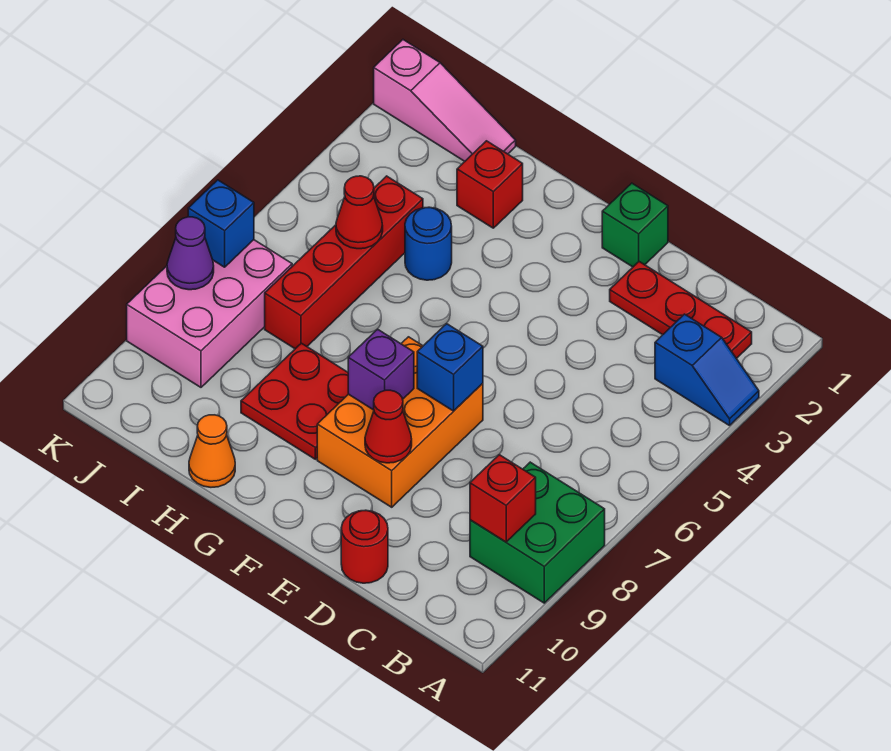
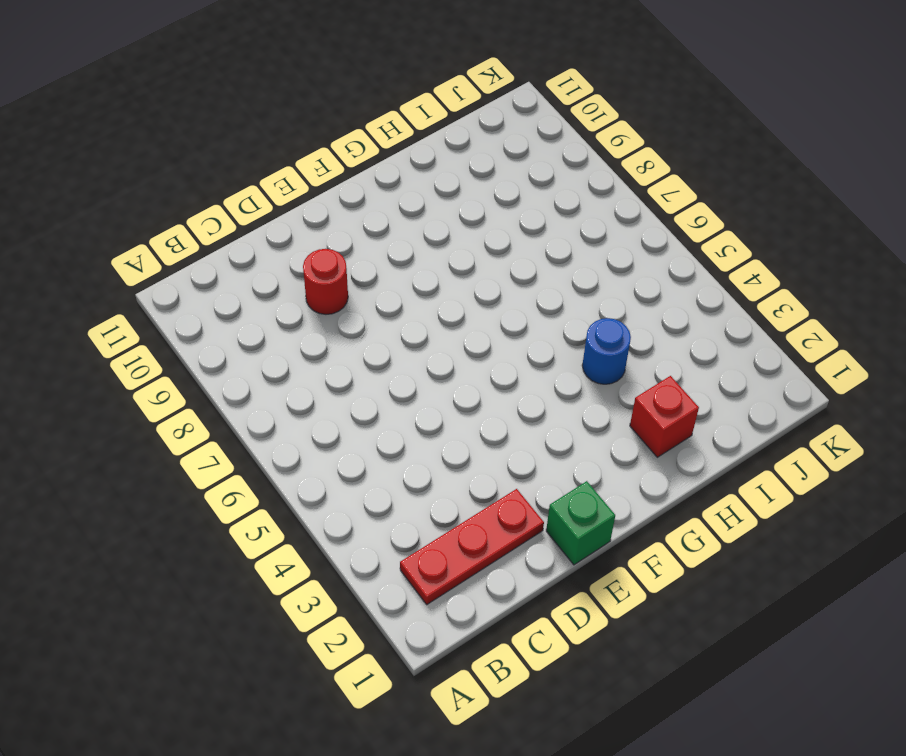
red 1x1 round brick [303,249,348,314] -> red 1x1 round brick moved to [341,510,388,583]
none -> blue 1x2 slope [655,314,759,426]
none -> green 2x2 brick [470,462,605,603]
none -> orange 2x3 brick [317,337,483,507]

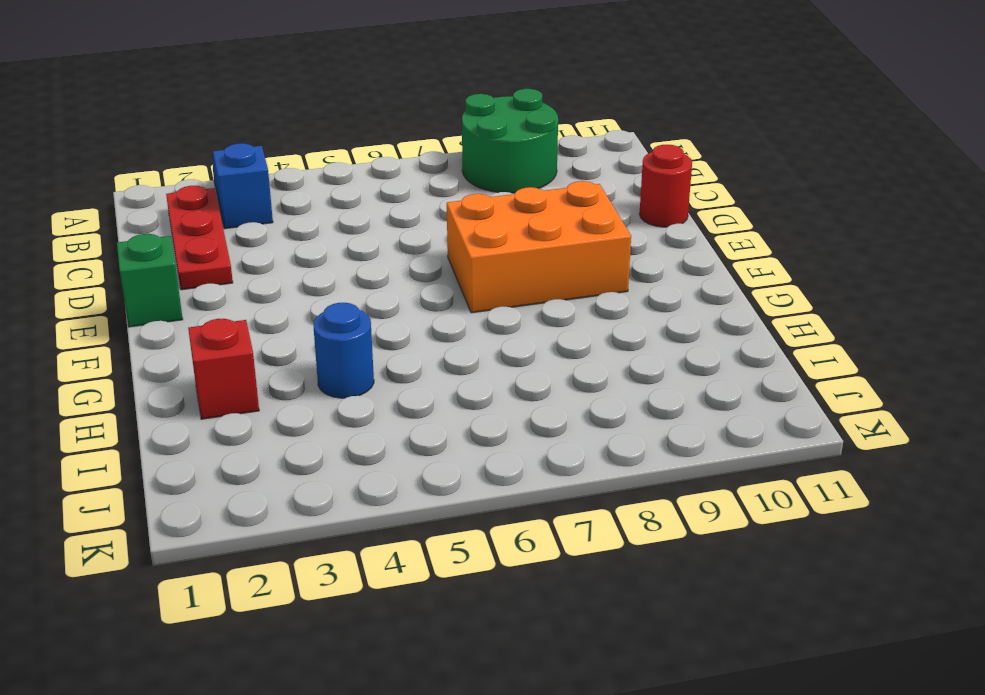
green 2x2 round brick [462,89,558,193] -> green 2x2 brick [470,462,605,603]
none -> red 2x2 plate [241,343,348,459]
none -> orange 1x1 cone [189,415,235,487]
none -> pink 1x3 slope [374,40,516,161]

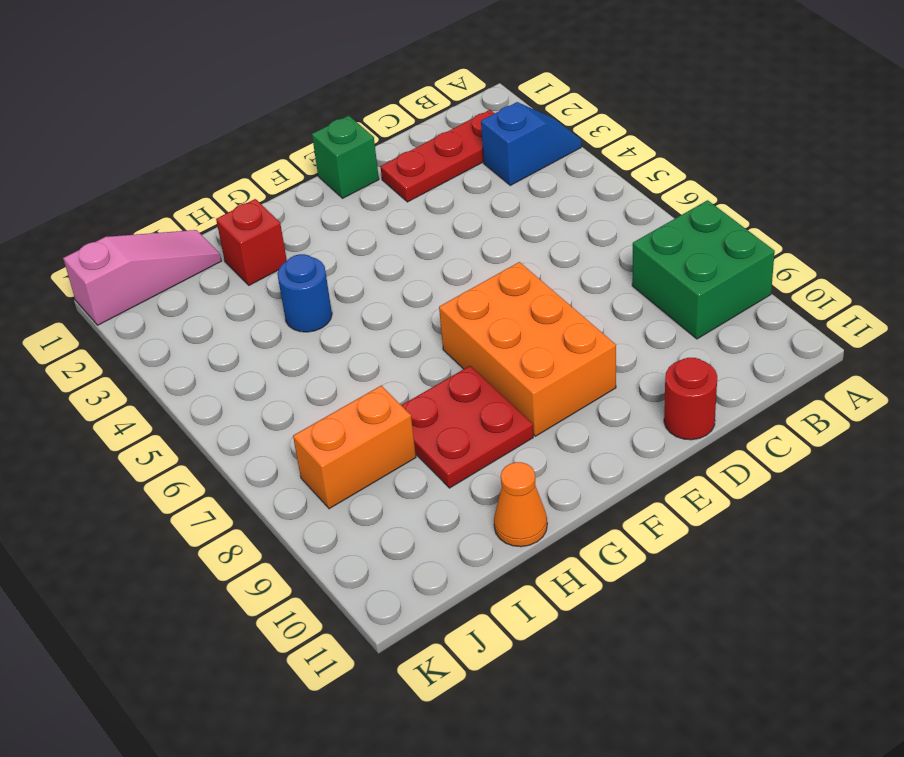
orange 1x2 brick [293,386,416,509] -> pink 2x3 brick [127,240,292,387]
none -> red 1x4 brick [265,176,423,349]
none -> red 1x1 brick [470,455,536,542]
none -> blue 1x1 brick [417,324,483,411]

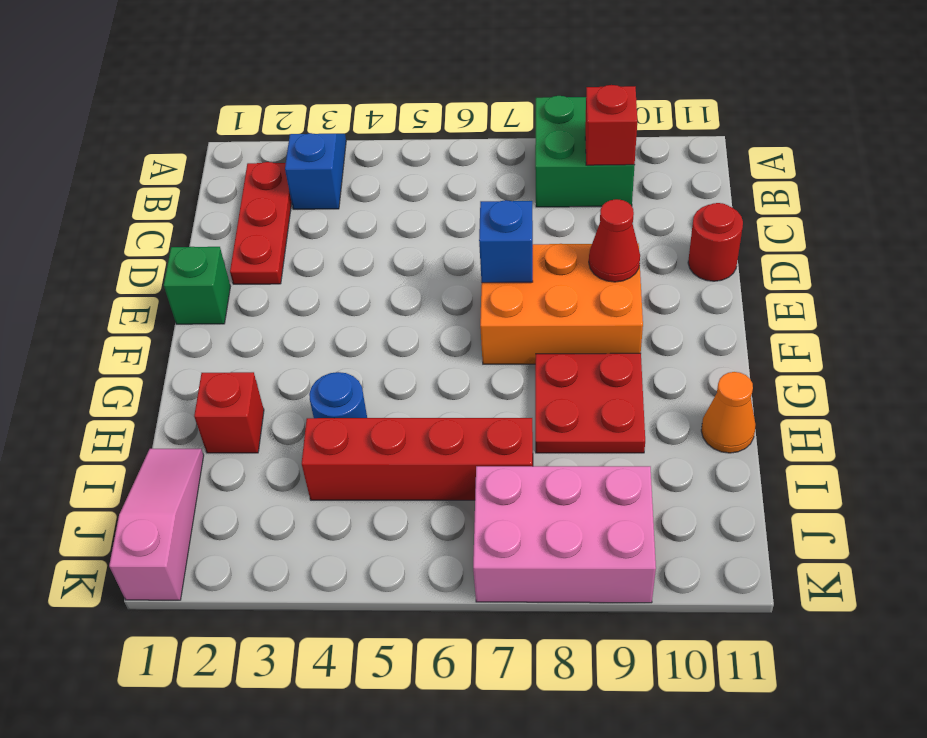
none -> purple 1x1 brick [348,329,414,410]
none -> red 1x1 cone [336,176,383,249]
none -> blue 1x1 brick [188,180,254,267]

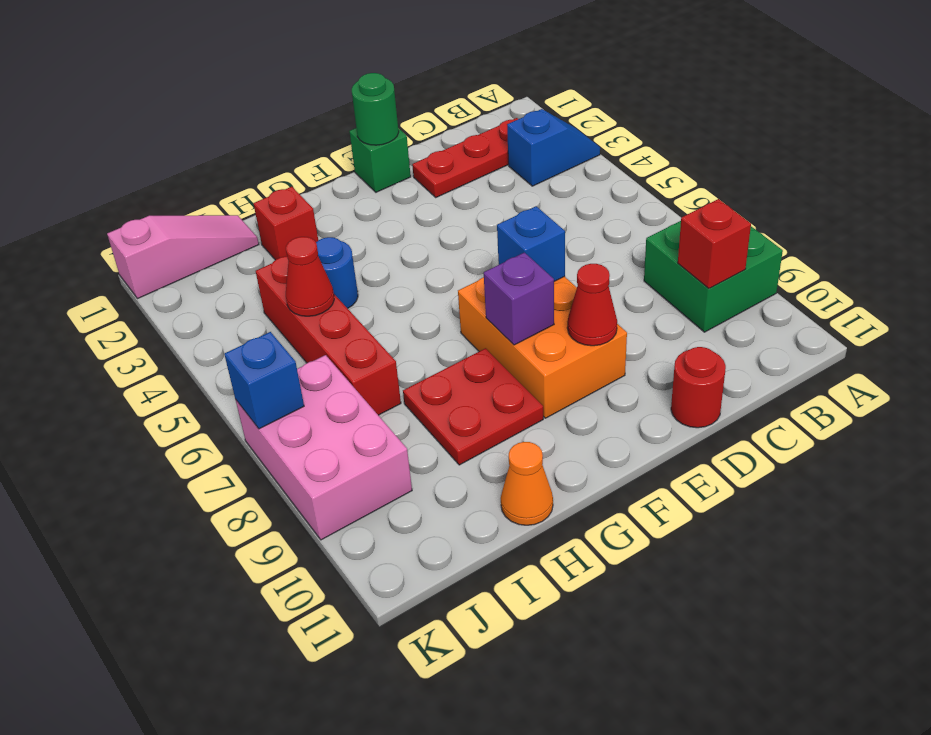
green 1x1 round brick [351,73,399,145] -> none
none -> purple 1x1 cone [167,217,214,290]

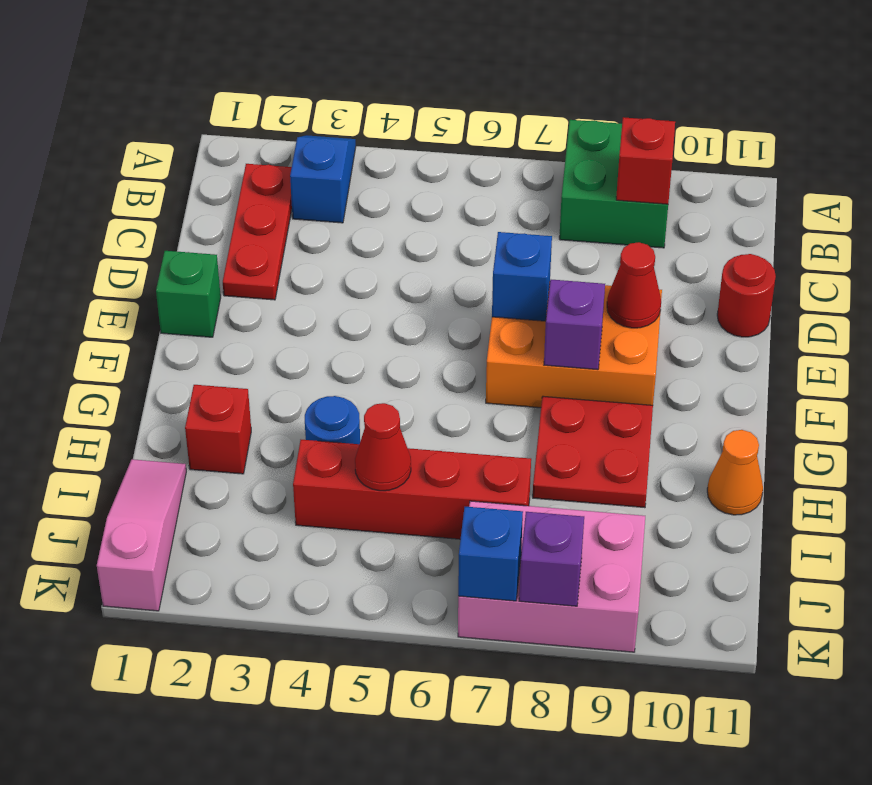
purple 1x1 brick [519,512,584,606] -> purple 1x1 cone [167,217,214,290]

